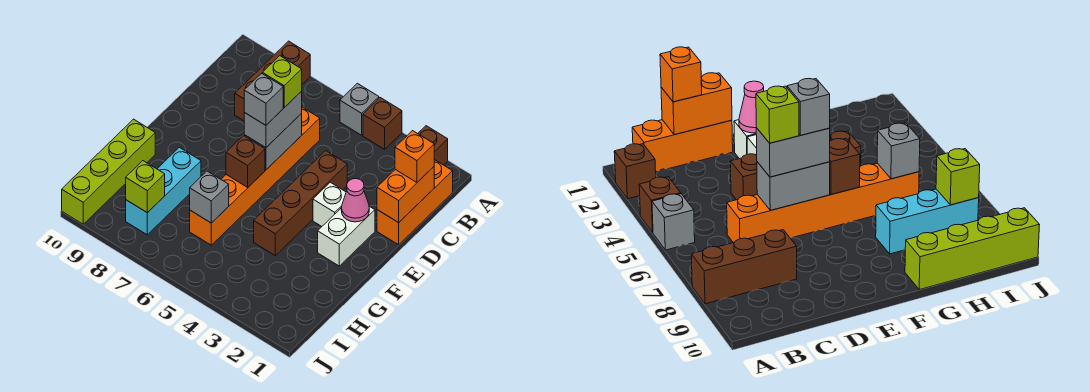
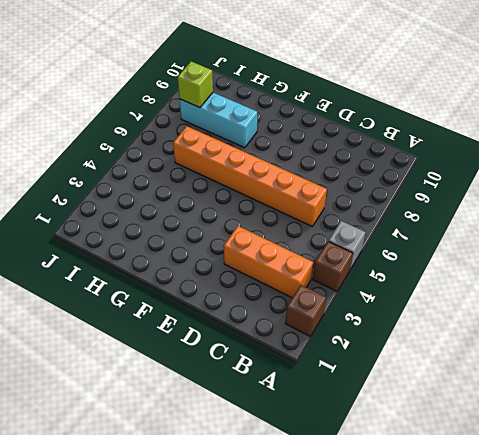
orange 1x3 brick [224,226,313,298] -> orange 1x3 brick moved to [377,160,453,245]
none -> brown 1x3 brick [235,41,310,121]
none -> brown 1x4 brick [254,151,347,255]
none -> white 1x2 brick [318,206,375,266]

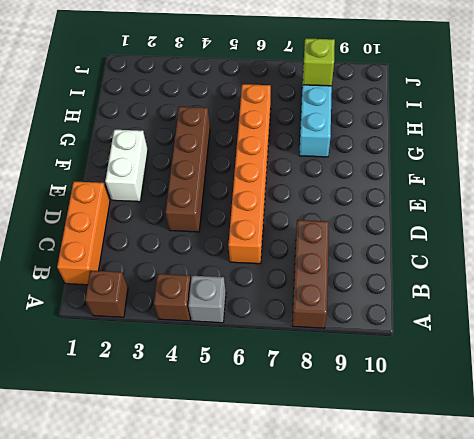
none -> white 1x1 brick [313,182,346,226]
none -> lime 1x4 brick [62,119,155,224]
none -> orange 1x2 brick [377,167,434,223]

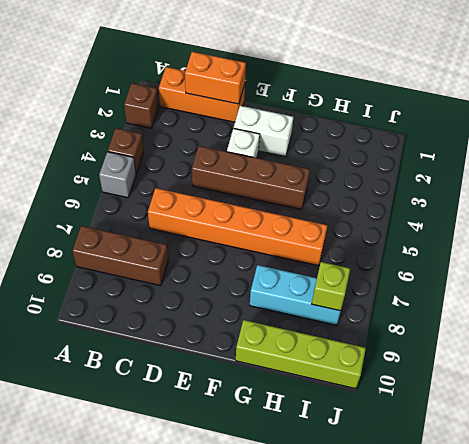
none -> grey 1x2 brick [244,113,302,170]
none -> pink 1x1 cone [341,179,369,222]
none -> brown 1x1 brick [226,136,265,187]

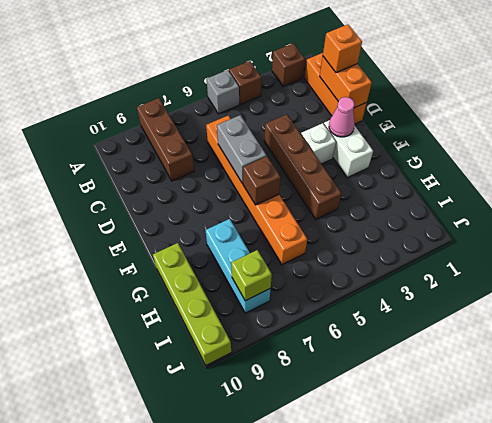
none -> grey 1x1 brick [190,171,229,223]
none -> grey 1x2 brick [244,91,302,148]
none -> lime 1x1 brick [262,56,302,108]

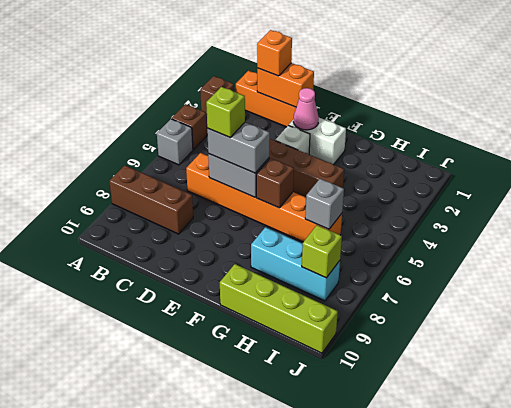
none -> grey 1x1 brick [244,73,283,125]

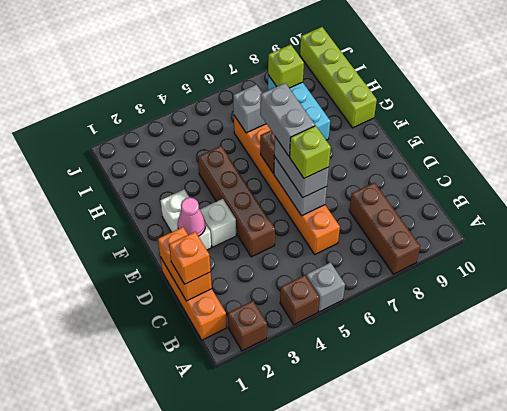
grey 1x2 brick [260,83,315,156] -> grey 1x1 brick [244,73,283,125]

